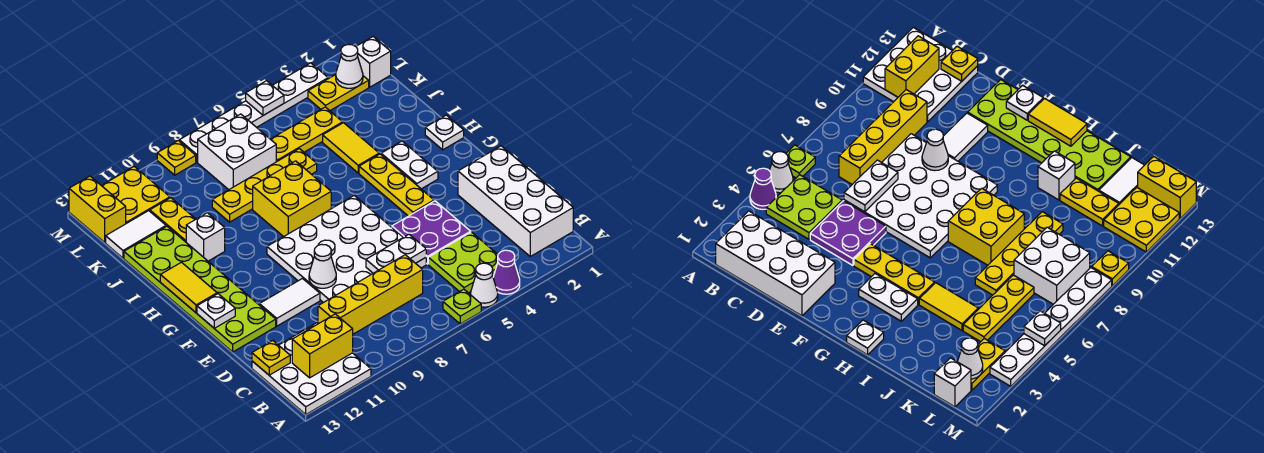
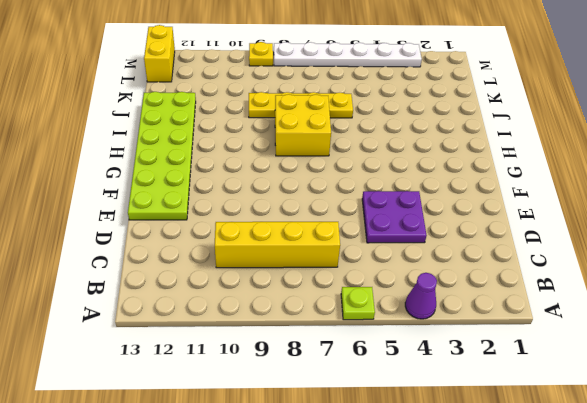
none -> white 1x1 cone [471,263,498,307]
none -> white 3x3 plate [252,323,371,414]
none -> white 2x4 brick [458,146,573,256]
none -> lime 2x2 plate [428,232,498,293]

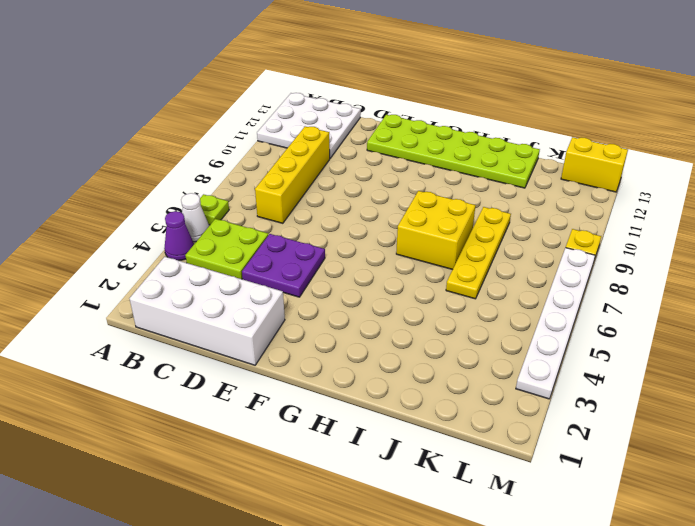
none -> white 4x4 plate [267,196,426,303]
none -> white 1x2 tile [259,279,320,326]
none -> yellow 1x3 plate [359,154,434,216]
none -> white 1x2 plate [381,141,438,189]

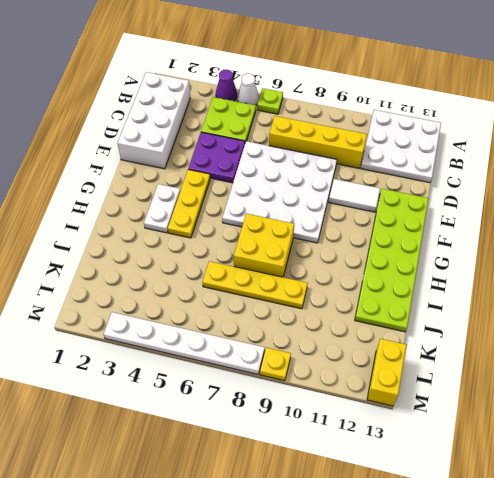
none -> white 1x1 plate [425,115,464,150]
none -> yellow 1x2 tile [323,123,379,173]
none -> white 1x1 brick [186,213,225,261]
none -> yellow 1x2 plate [150,198,196,242]

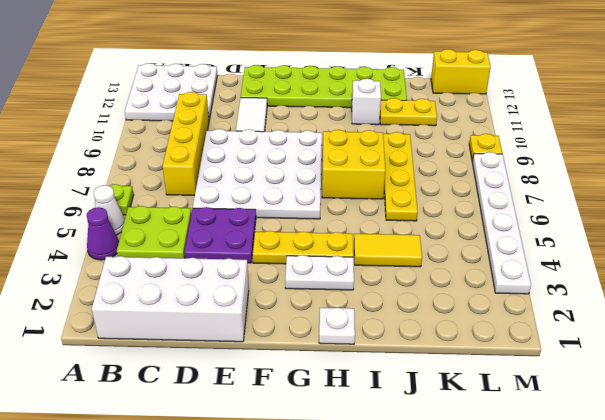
none -> yellow 1x3 plate [271,107,343,162]
none -> white 2x2 brick [198,114,276,190]
none -> white 1x2 tile [106,211,166,258]
none -> white 1x1 brick [356,37,391,87]

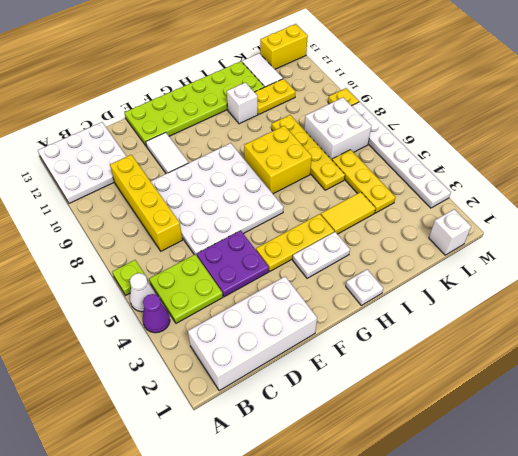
none -> yellow 1x2 plate [308,75,369,111]
none -> yellow 2x2 plate [101,167,170,224]
none -> yellow 1x2 brick [292,314,353,378]
none -> yellow 1x1 plate [252,341,290,375]

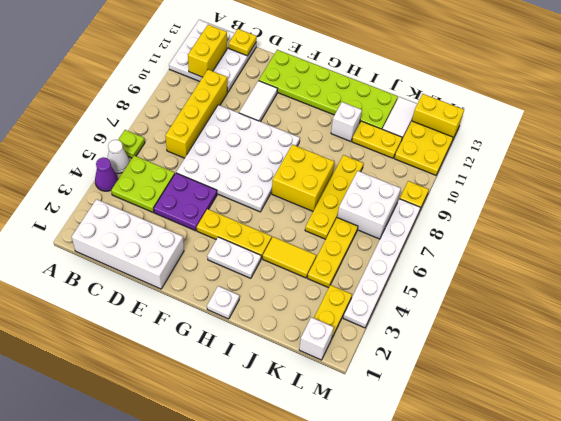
none -> white 1x2 plate [366,234,426,273]
none -> white 1x1 cone [309,244,336,288]
none -> white 1x1 plate [197,294,235,328]
none -> yellow 1x2 tile [160,262,217,313]

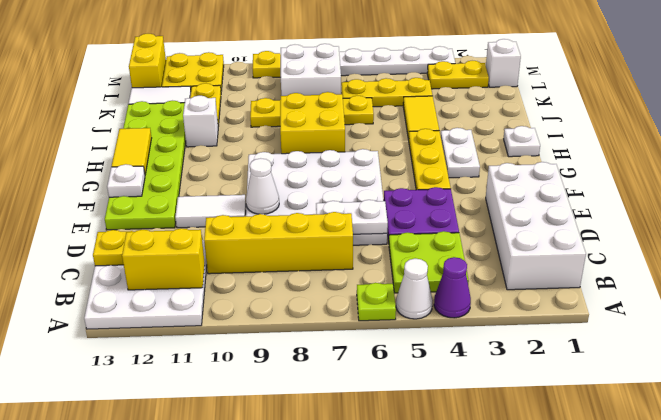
none -> white 1x1 cone [336,45,363,88]
none -> white 1x1 plate [246,81,284,115]

